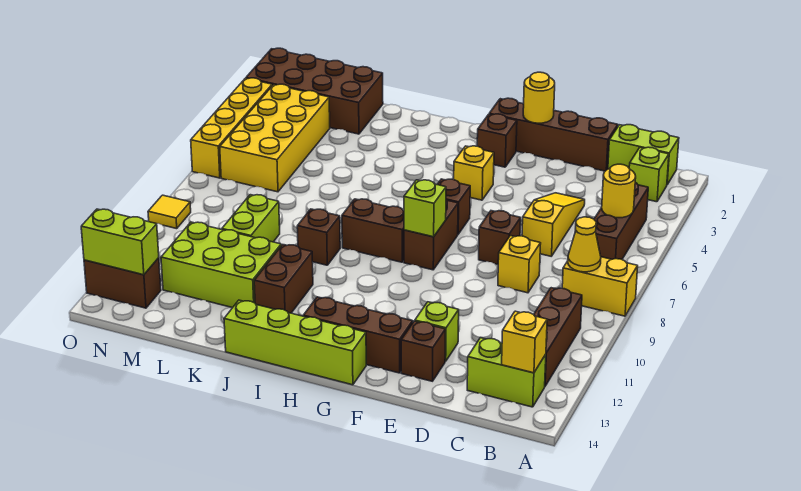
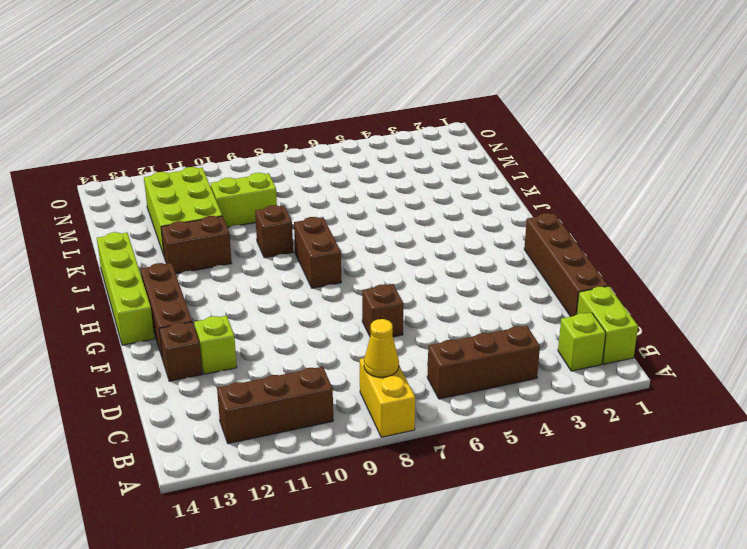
none -> lime 1x2 brick [467,338,546,407]
none -> yellow 1x3 slope [522,193,585,256]
none -> yellow 1x1 brick [498,236,541,293]
none -> brown 1x1 brick [477,114,517,167]

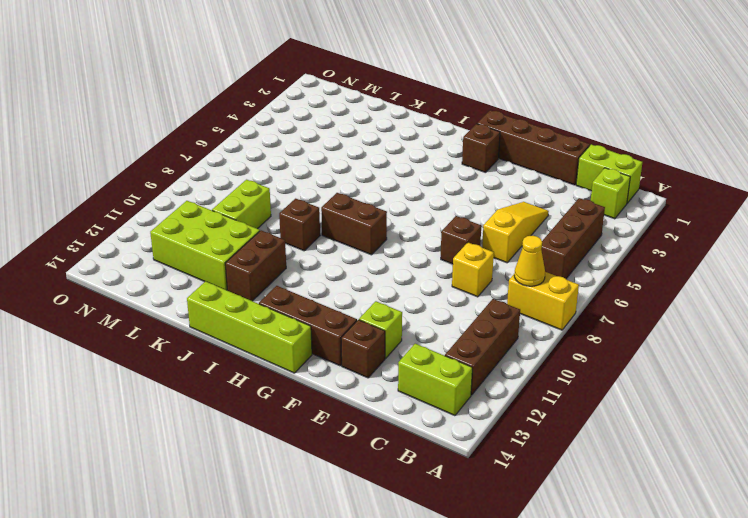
none -> yellow 1x1 brick [454,146,494,200]
none -> brown 1x1 brick [437,179,470,234]
none -> brown 1x2 brick [404,200,458,270]
none -> brown 2x4 brick [246,48,383,134]

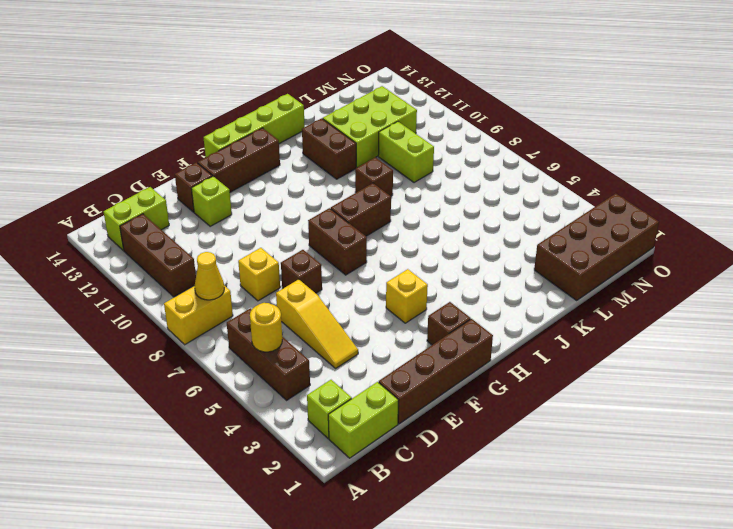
none -> brown 1x1 brick [437,179,470,234]
none -> yellow 2x4 brick [220,84,330,192]
none -> brown 1x2 brick [84,258,161,308]
none -> yellow 1x4 brick [191,78,272,178]

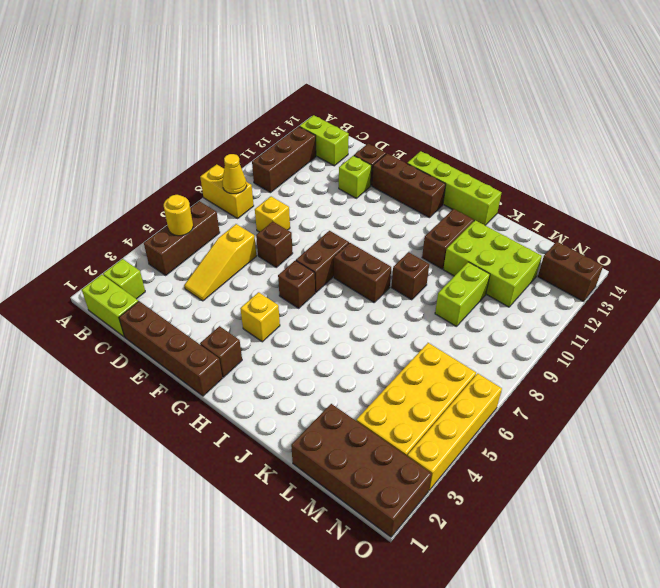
none -> yellow 1x1 tile [148,195,191,229]
none -> yellow 1x1 brick [502,311,547,373]
none -> yellow 1x1 round brick [523,72,555,123]
none -> lime 1x1 brick [404,180,446,237]

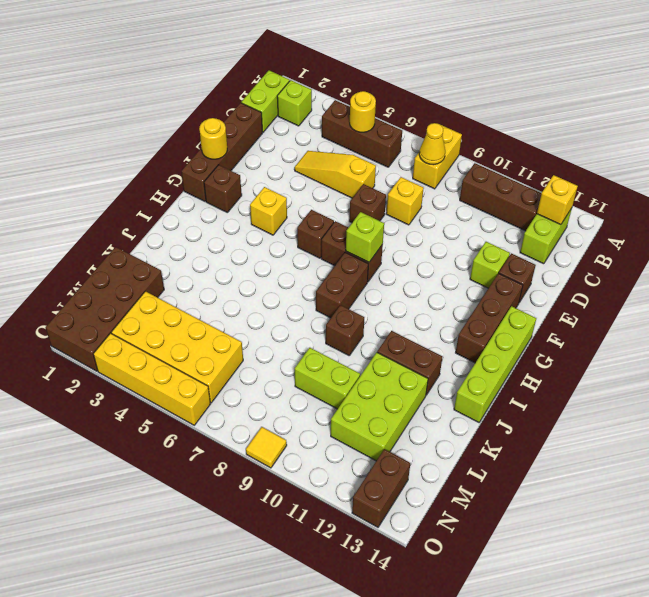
none -> lime 1x2 brick [81,209,159,275]

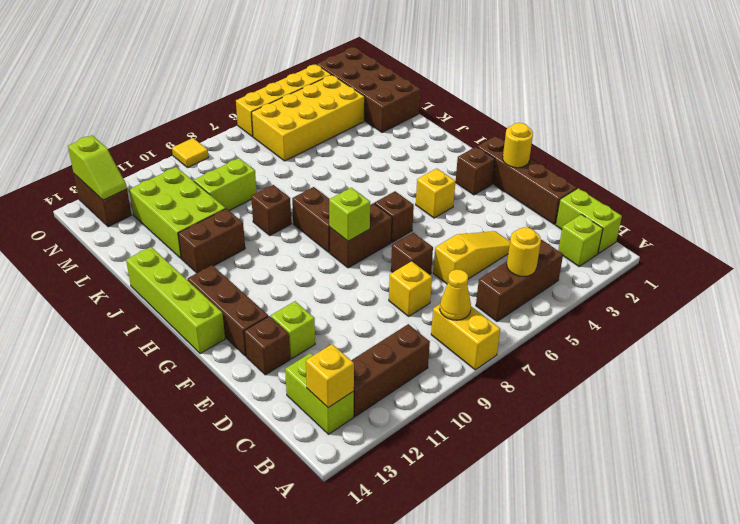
lime 1x2 slope [68,135,127,200] -> lime 1x2 brick [81,209,159,275]

